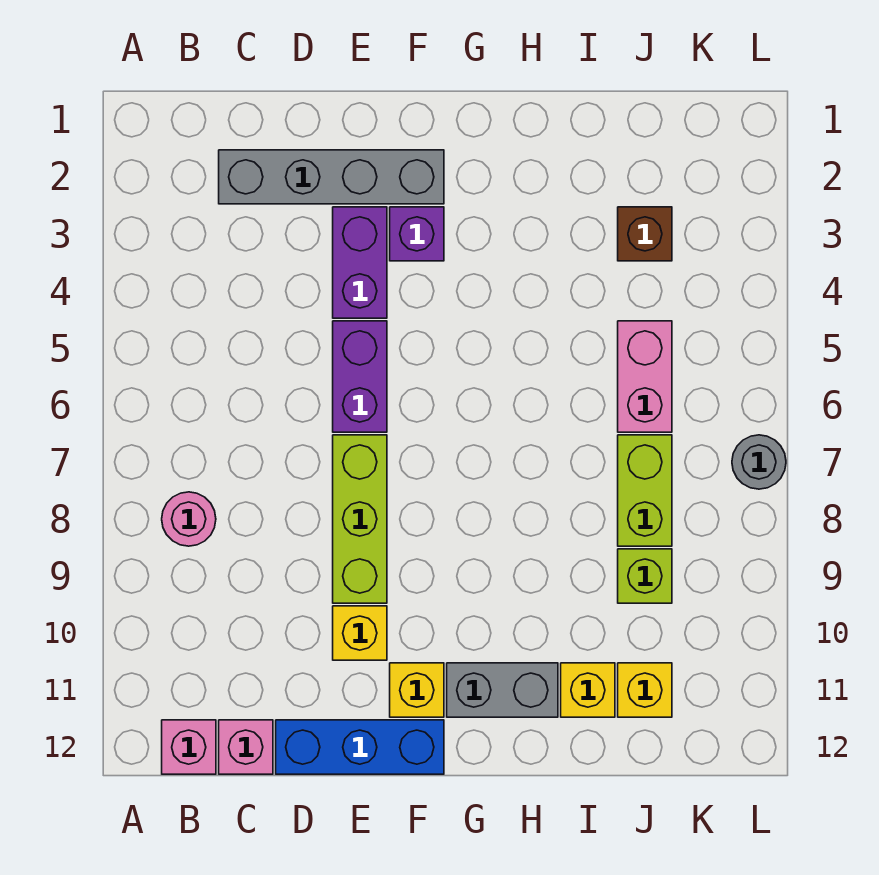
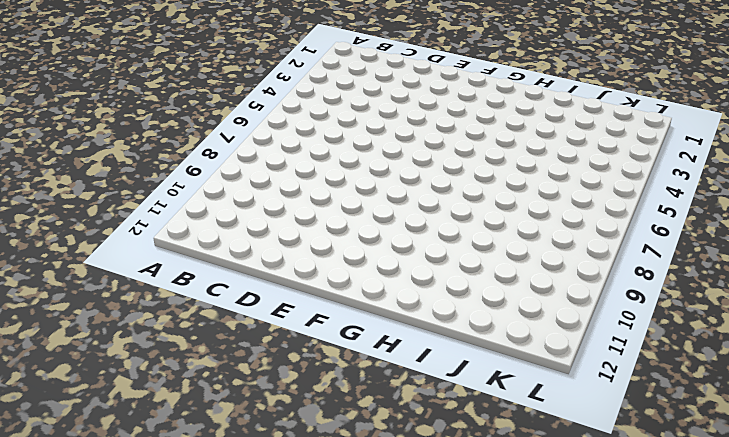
none -> pink 1x1 round brick [162,492,216,546]
none -> pink 1x1 brick [162,720,216,774]
none -> grey 1x4 brick [219,150,444,204]

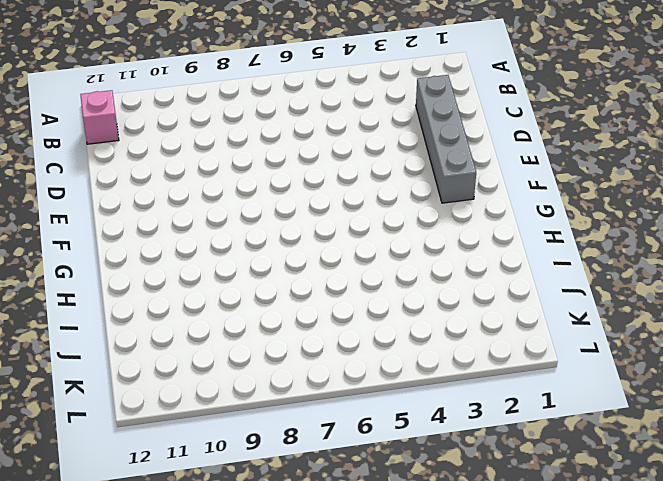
none -> pink 1x1 round brick [162,492,216,546]
none -> pink 1x1 brick [219,720,273,774]
none -> blue 1x3 brick [276,720,444,774]

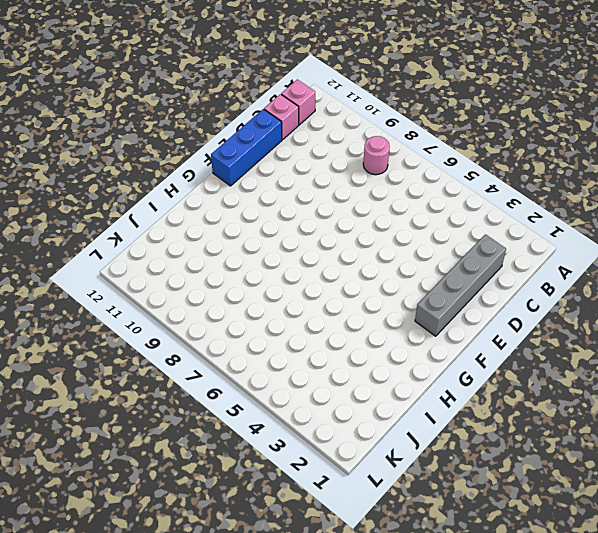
none -> purple 1x2 brick [333,207,387,318]
none -> purple 1x2 brick [333,321,387,432]
none -> lime 1x3 brick [333,435,387,603]

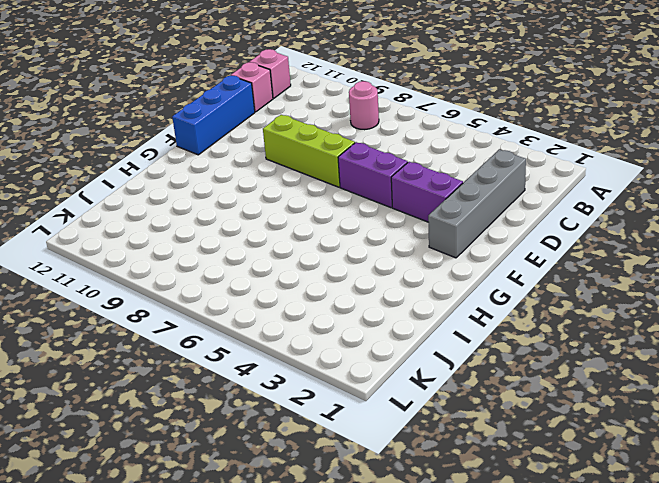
none -> yellow 1x1 brick [333,606,387,660]
none -> purple 1x1 brick [390,207,444,261]
none -> yellow 1x1 brick [390,663,444,717]

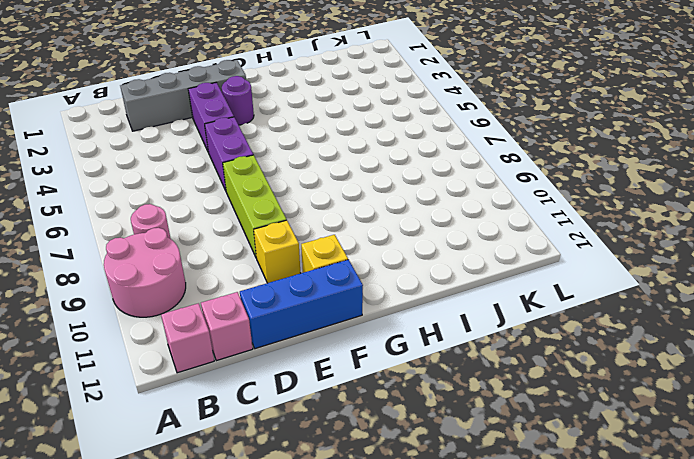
pink 2x2 round brick [104,228,186,317] -> none
purple 1x1 round brick [222,76,254,125] -> purple 1x1 brick [390,207,444,261]
none -> grey 1x2 brick [447,663,558,717]
none -> yellow 1x1 brick [561,663,615,717]
none -> brown 1x1 brick [618,207,672,261]

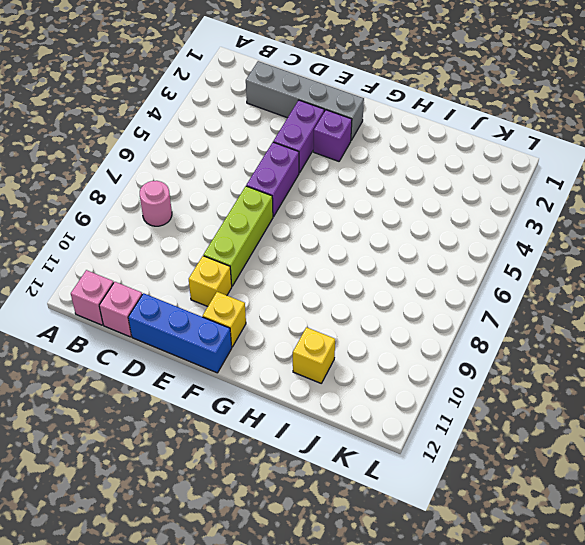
none -> grey 1x2 brick [447,663,558,717]
none -> brown 1x1 brick [618,207,672,261]
none -> pink 1x2 brick [618,321,672,432]

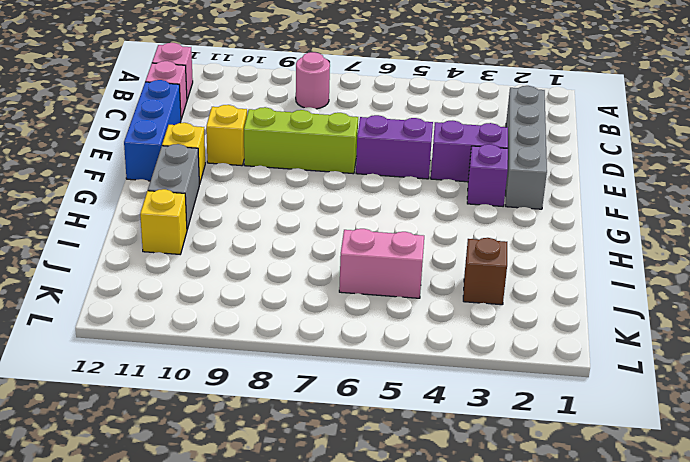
none -> lime 1x2 brick [618,435,672,546]
none -> lime 1x1 brick [618,549,672,603]
none -> yellow 1x1 brick [618,663,672,717]

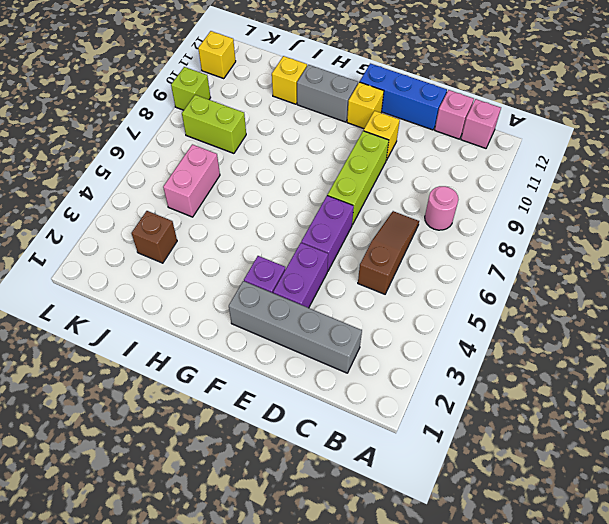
brown 1x3 slope [358,211,419,294] -> none
lime 1x2 brick [182,95,246,153] -> lime 1x2 brick turned to [618,435,672,546]
lime 1x1 brick [171,67,211,110] -> lime 1x1 brick moved to [618,549,672,603]
yellow 1x1 brick [198,31,236,79] -> yellow 1x1 brick moved to [618,663,672,717]
none -> grey 1x1 round brick [732,435,786,489]

